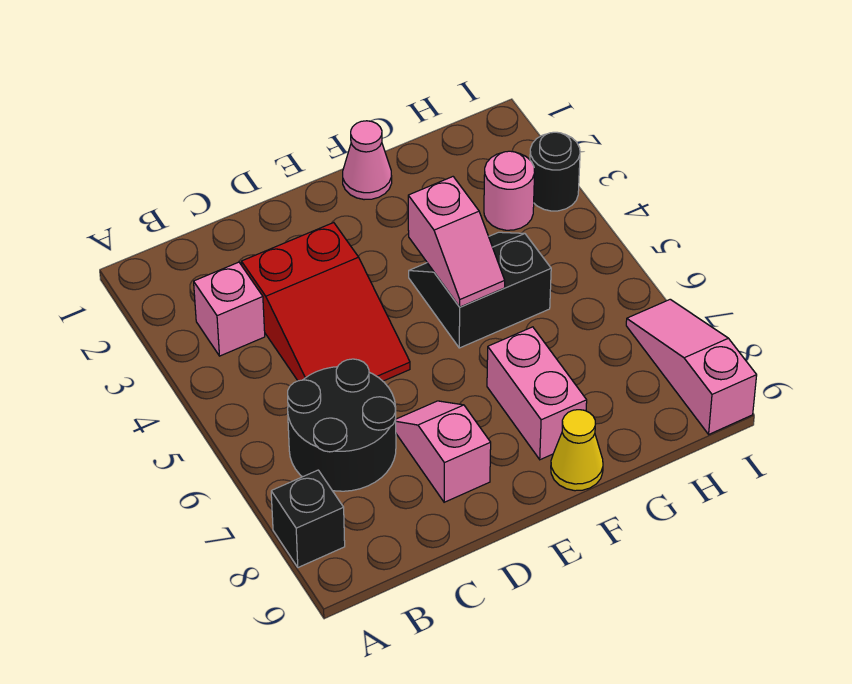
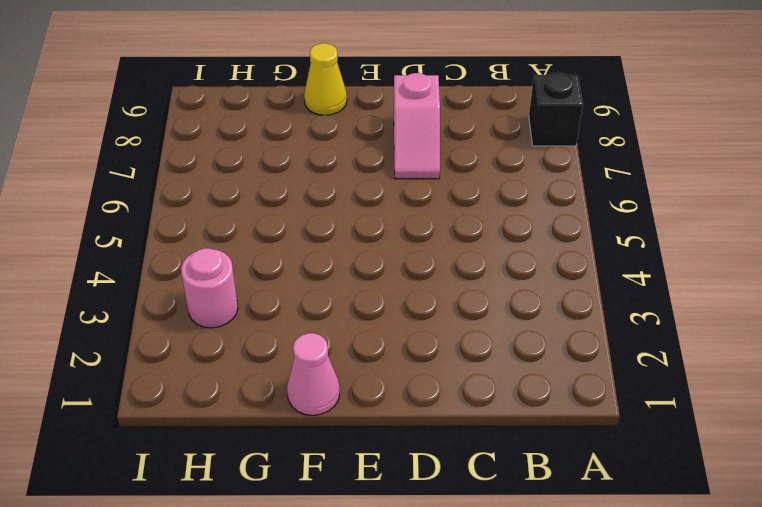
none -> pink 1x1 brick [194,262,265,356]
none -> black 2x2 round brick [288,359,396,491]
none -> red 2x3 slope [241,223,410,381]

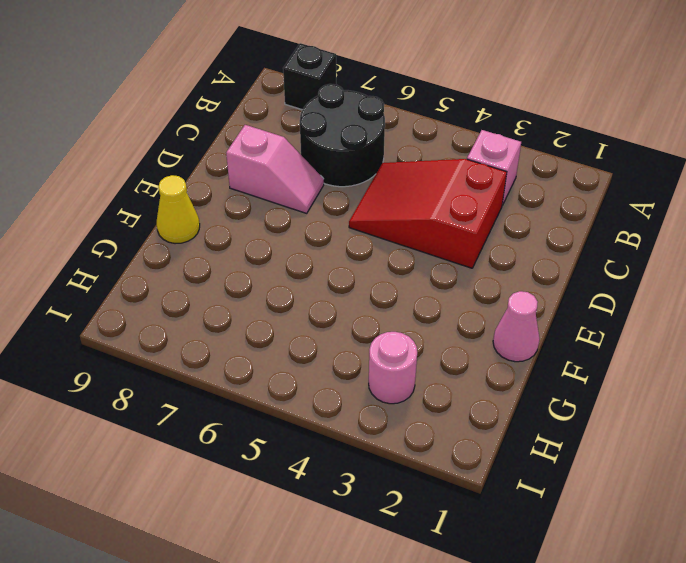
none -> black 2x2 slope [409,232,551,348]
none -> pink 1x2 brick [487,327,587,460]
none -> black 1x1 round brick [530,132,580,211]

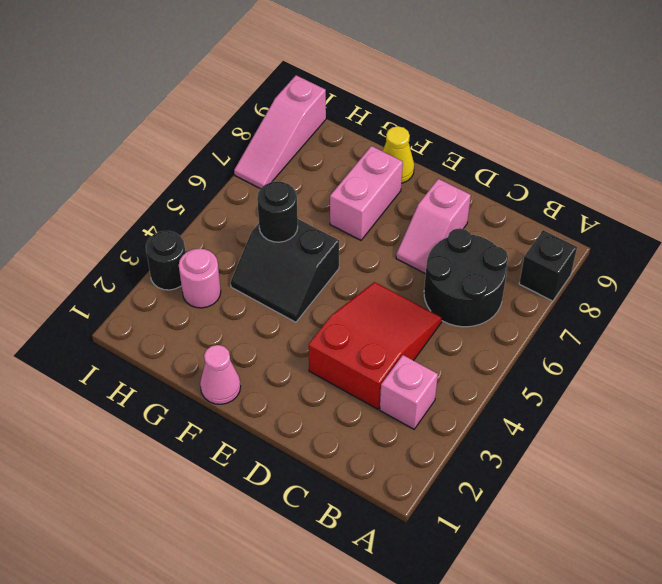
black 1x1 round brick [257,181,298,242] -> none
none -> pink 1x2 slope [408,177,505,307]

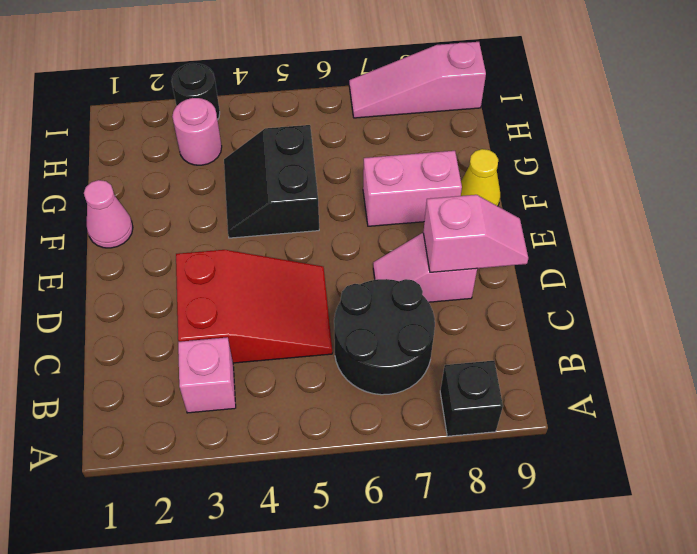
pink 1x2 slope [423,195,528,272] -> pink 1x2 slope moved to [408,177,505,307]

